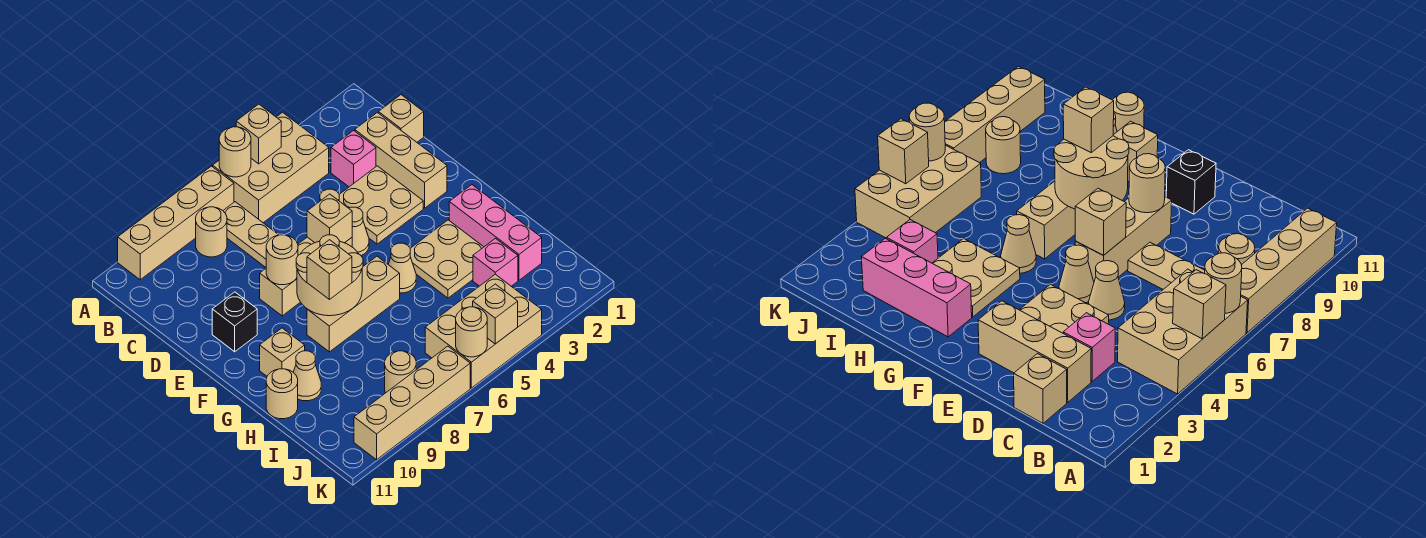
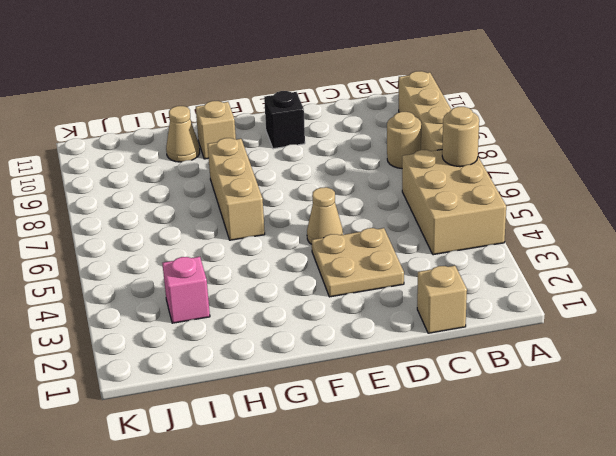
none -> tan 1x3 plate [223,202,278,267]
none -> tan 1x3 brick [355,113,447,208]
none -> pink 1x1 brick [331,130,376,187]
none -> tan 1x1 cone [1089,261,1125,320]

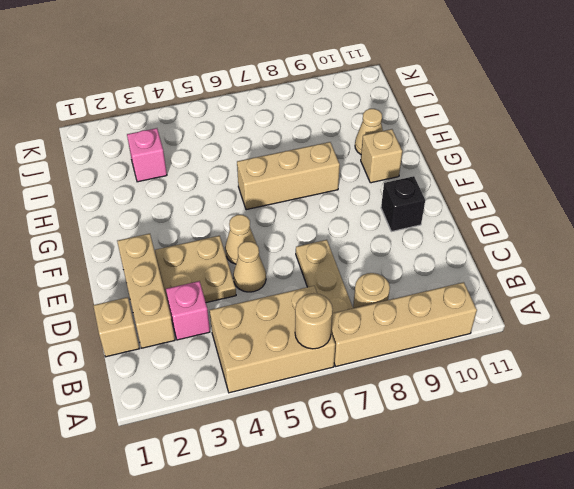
none -> tan 1x3 brick [260,237,352,316]
none -> pink 1x3 brick [449,185,542,280]
none -> tan 2x2 plate [410,220,483,298]
none -> tan 1x1 cone [388,243,416,293]

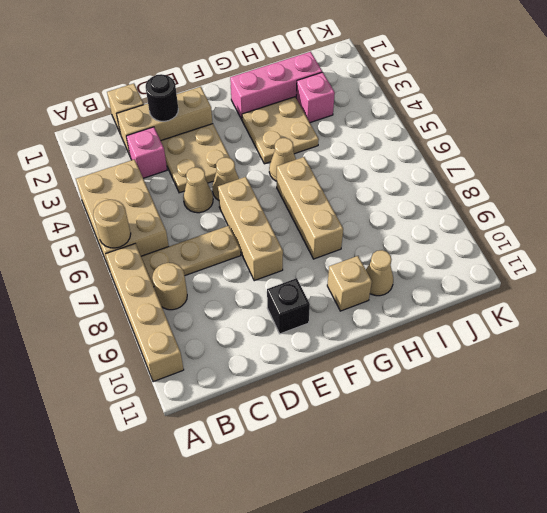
black 1x1 round brick [146,74,178,121] -> none
none -> tan 1x1 round brick [266,369,298,419]
none -> tan 2x3 brick [425,274,542,388]
none -> tan 1x1 round brick [385,351,416,393]
none -> tan 1x4 brick [354,346,470,460]

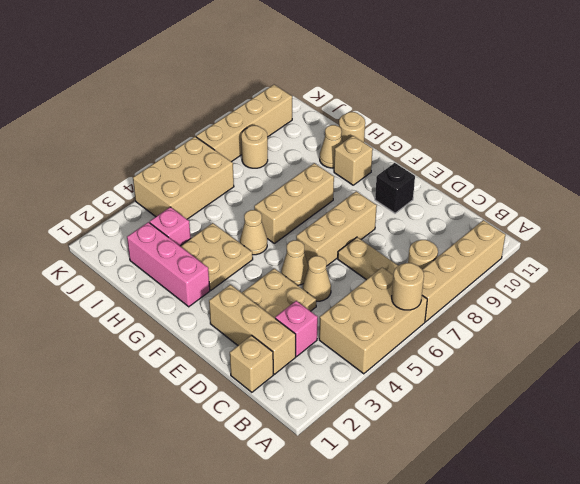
none -> tan 1x1 brick [236,104,281,164]
none -> tan 1x1 brick [307,194,352,243]
none -> tan 1x1 round brick [266,235,298,285]
none -> tan 2x2 round brick [296,235,363,316]

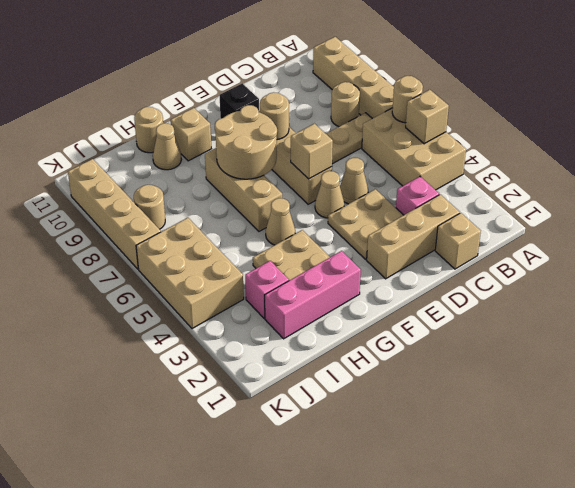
none -> tan 1x1 brick [473,284,518,344]
none -> tan 1x1 round brick [456,307,487,357]
none -> tan 1x1 brick [307,240,352,299]

